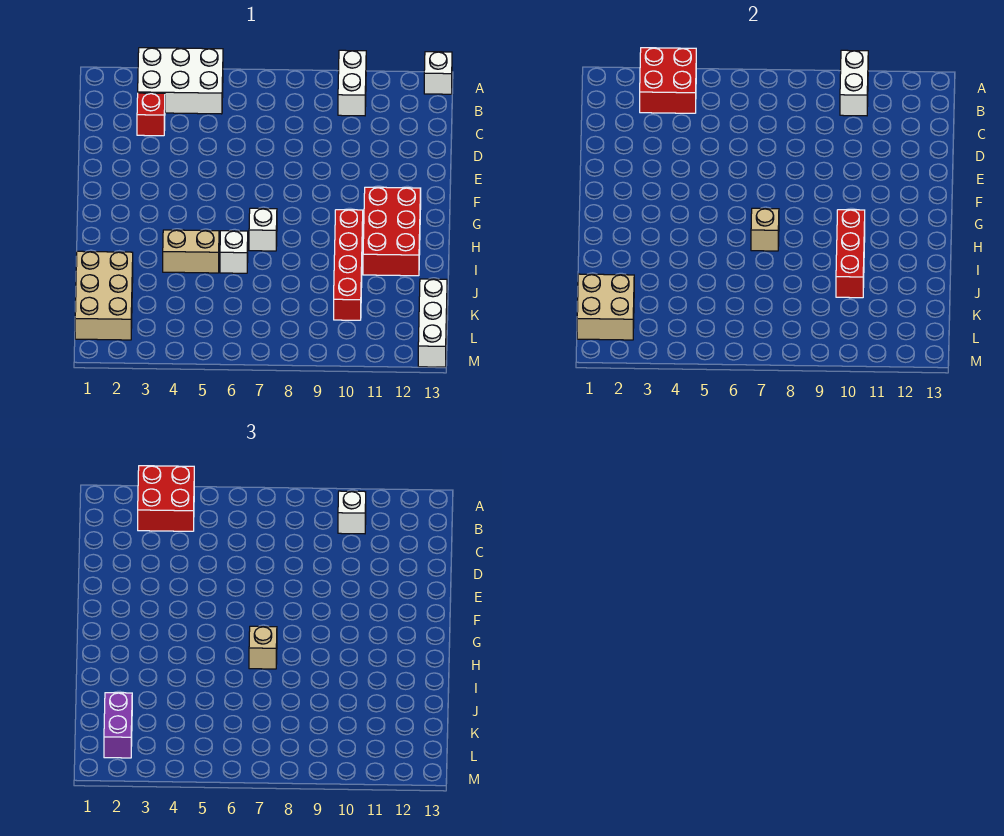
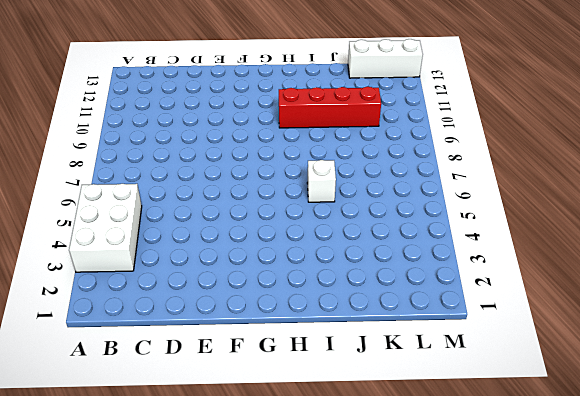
none -> white 1x2 brick [338,50,366,116]
none -> white 1x1 brick [424,52,452,94]
none -> red 1x1 brick [137,93,165,136]

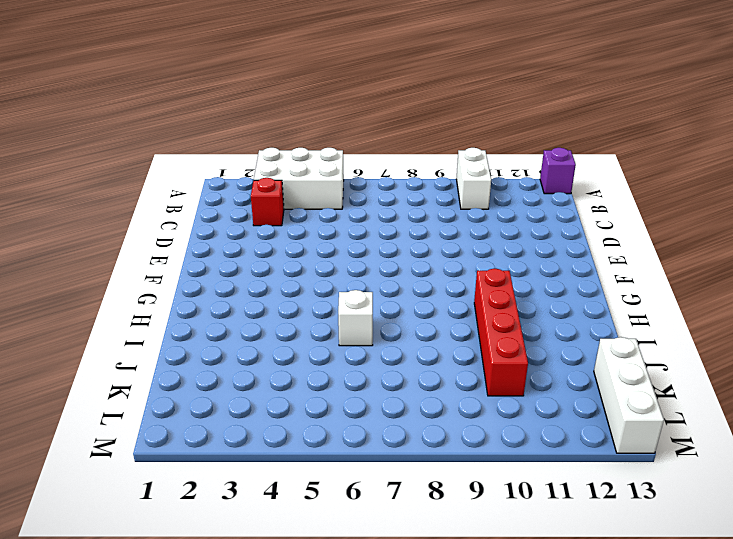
purple 1x1 brick [540,148,576,194] -> white 1x1 brick [424,52,452,94]
none -> red 2x3 brick [363,187,421,276]
none -> white 1x1 brick [249,208,277,251]
none -> tan 1x2 brick [163,230,219,273]

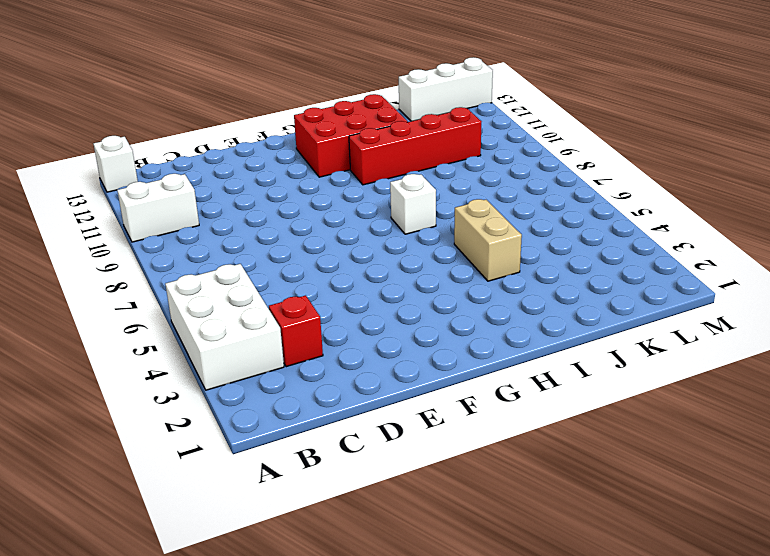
none -> white 1x1 brick [220,231,248,273]
none -> tan 2x3 brick [75,251,133,340]
none -> red 2x2 brick [640,48,696,113]

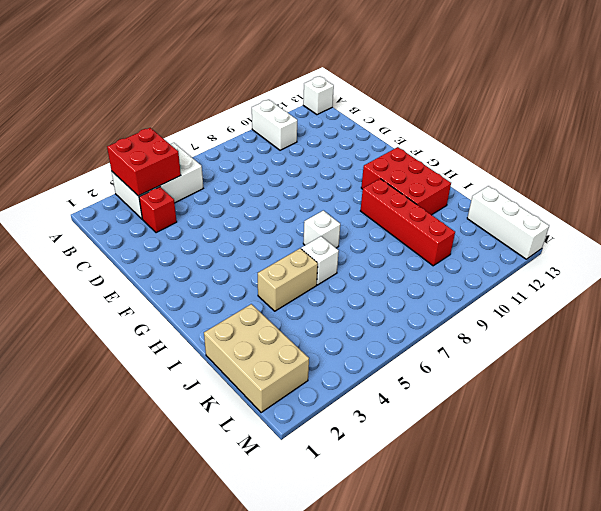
none -> white 1x2 brick [840,50,868,116]
none -> tan 1x1 brick [751,208,779,251]
none -> red 1x3 brick [836,210,865,298]

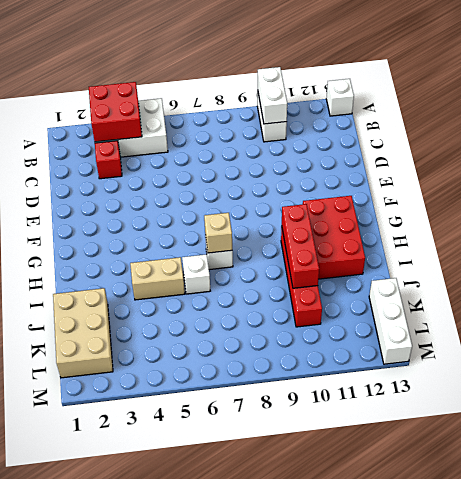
none -> tan 2x2 brick [577,274,634,340]
none -> red 2x2 brick [138,466,194,531]
none -> white 1x1 brick [338,491,366,534]

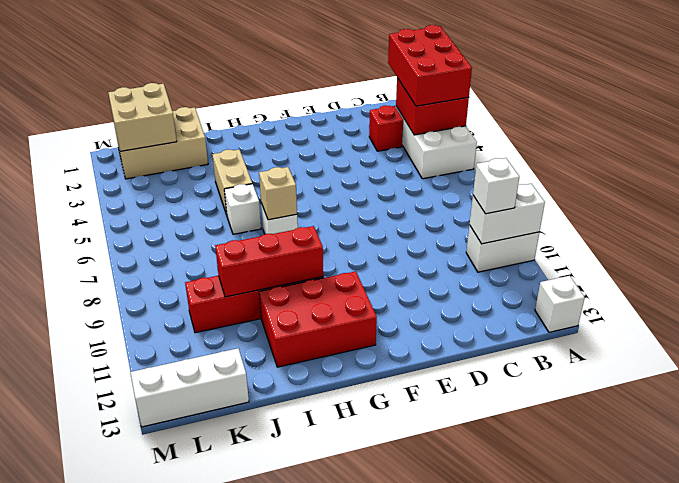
red 2x3 brick [388,25,472,106] -> red 2x2 brick [138,466,194,531]
none -> tan 1x1 brick [249,626,277,669]
none -> purple 1x2 brick [104,693,132,758]

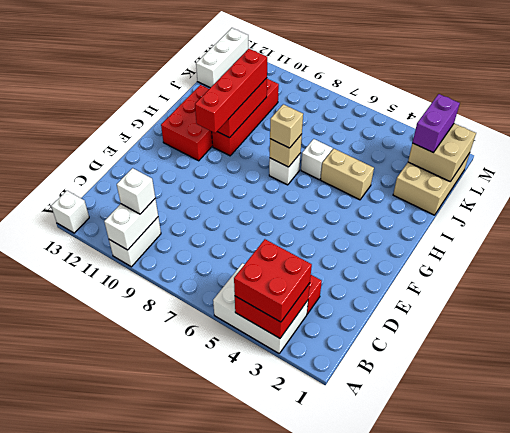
red 1x4 brick [195,49,267,133] -> none

